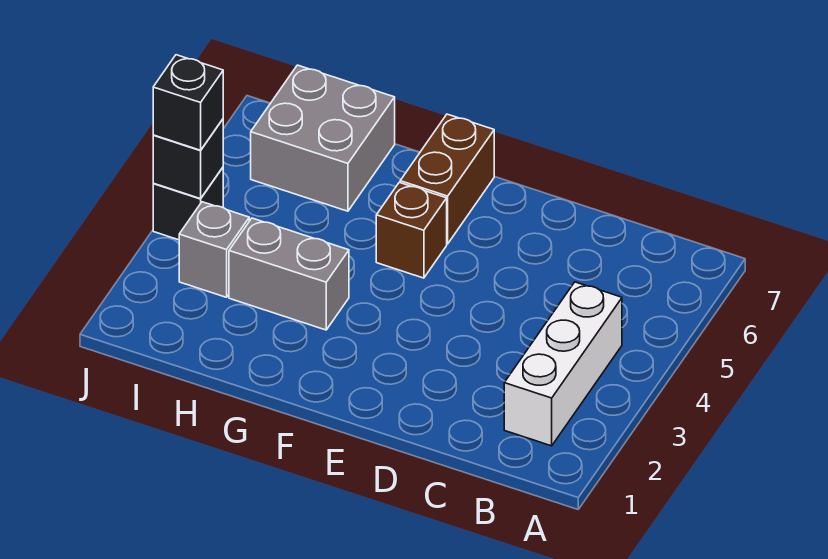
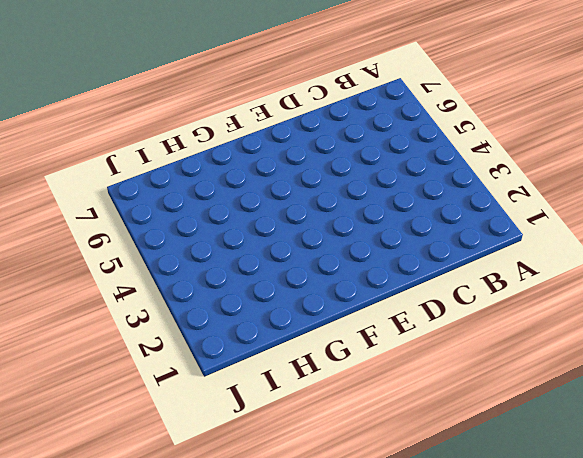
none -> white 1x3 brick [504,282,622,446]
none -> brown 1x1 brick [376,182,447,278]

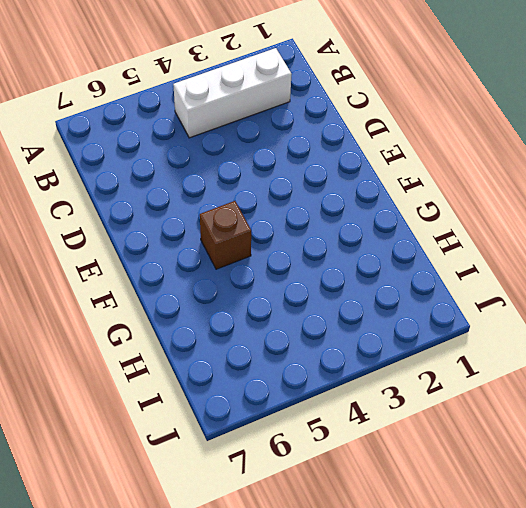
none -> brown 1x2 brick [400,114,494,244]
none -> grey 1x2 brick [229,218,349,330]

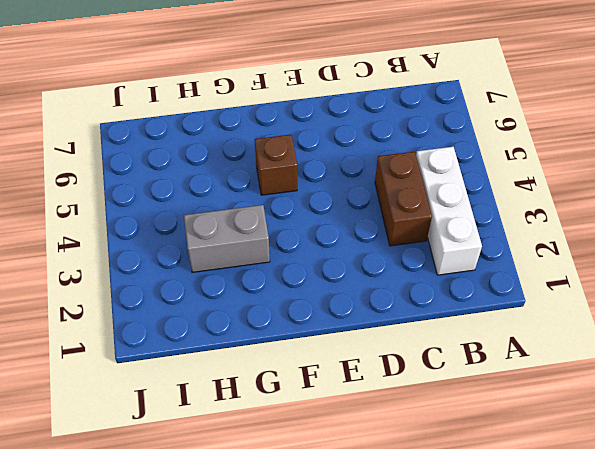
brown 1x2 brick [375,151,432,246] -> brown 1x2 brick moved to [400,114,494,244]
none -> grey 2x2 brick [251,65,395,211]
none -> grey 1x1 brick [179,202,249,297]

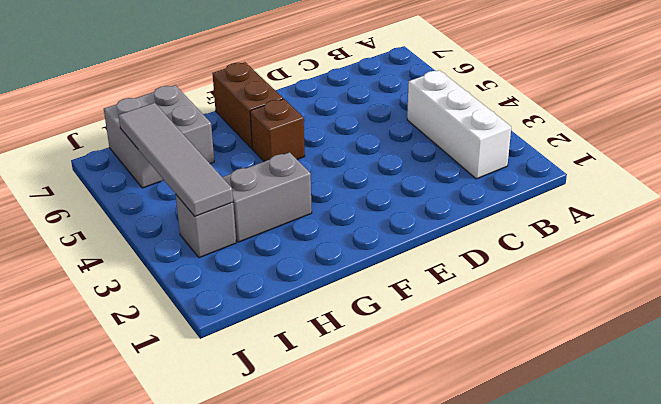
grey 1x4 tile [119,103,233,216] -> none
none -> black 1x1 brick [153,168,223,240]
none -> black 1x1 brick [153,119,223,199]

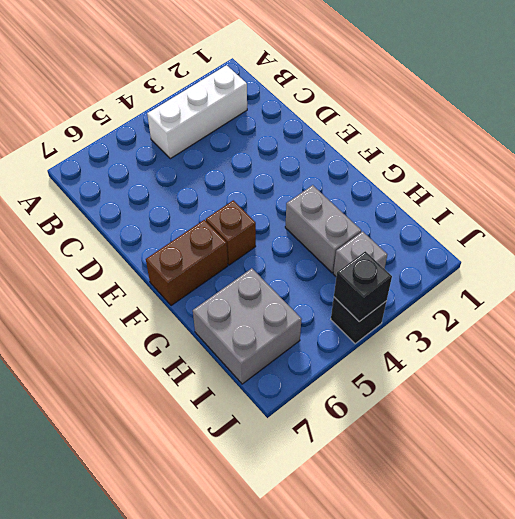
none -> black 1x1 brick [153,55,223,150]

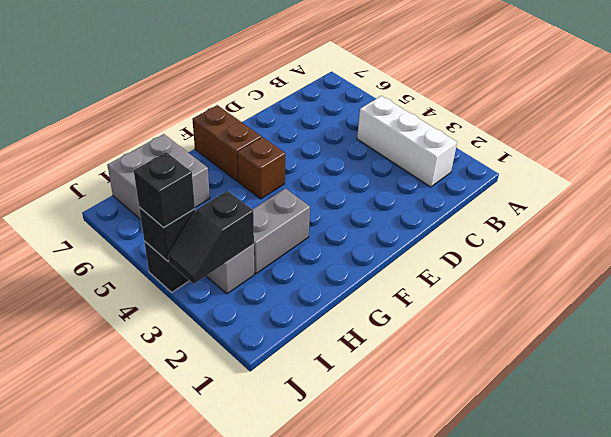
black 1x2 slope [168,191,254,284] -> none

